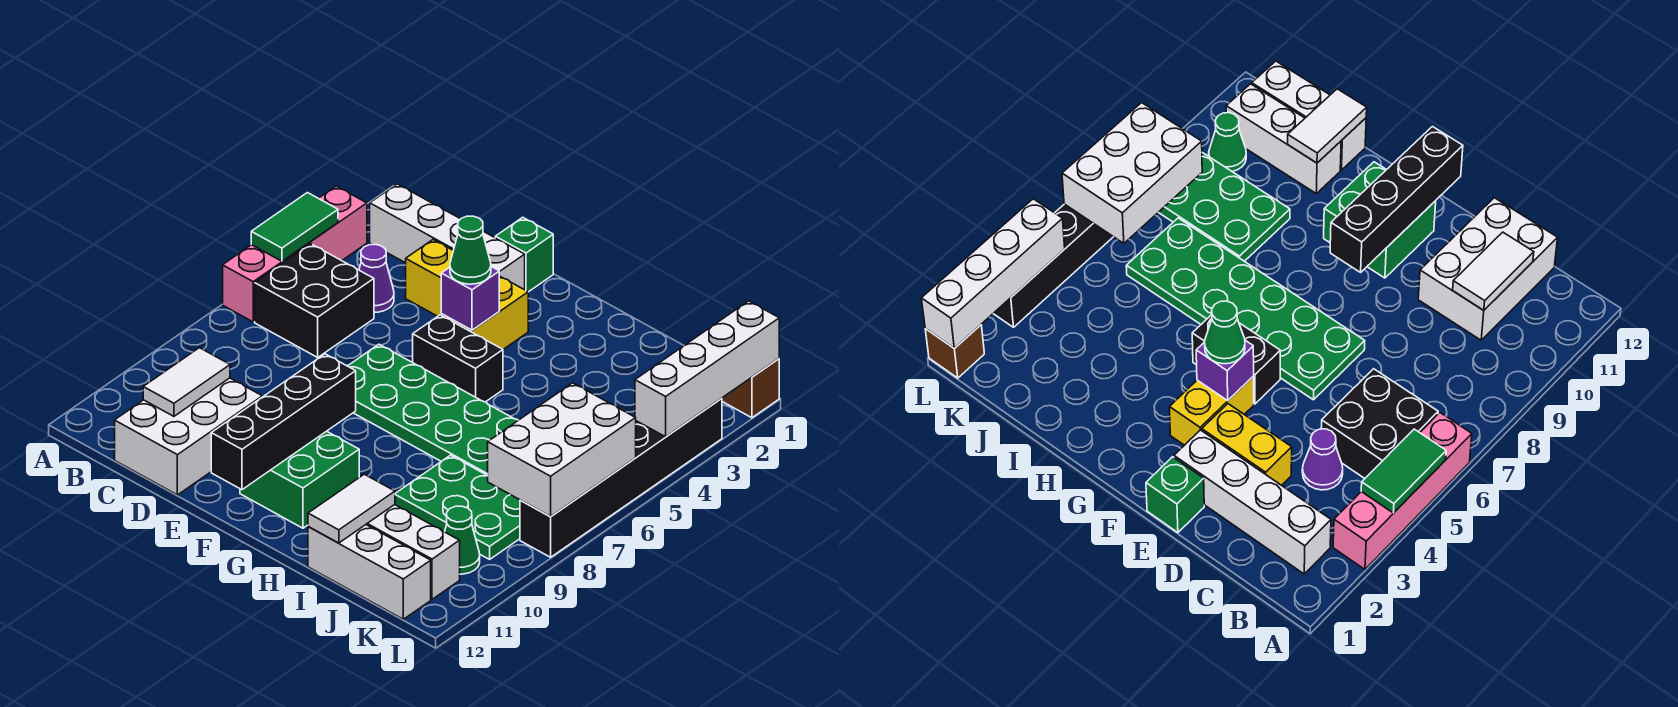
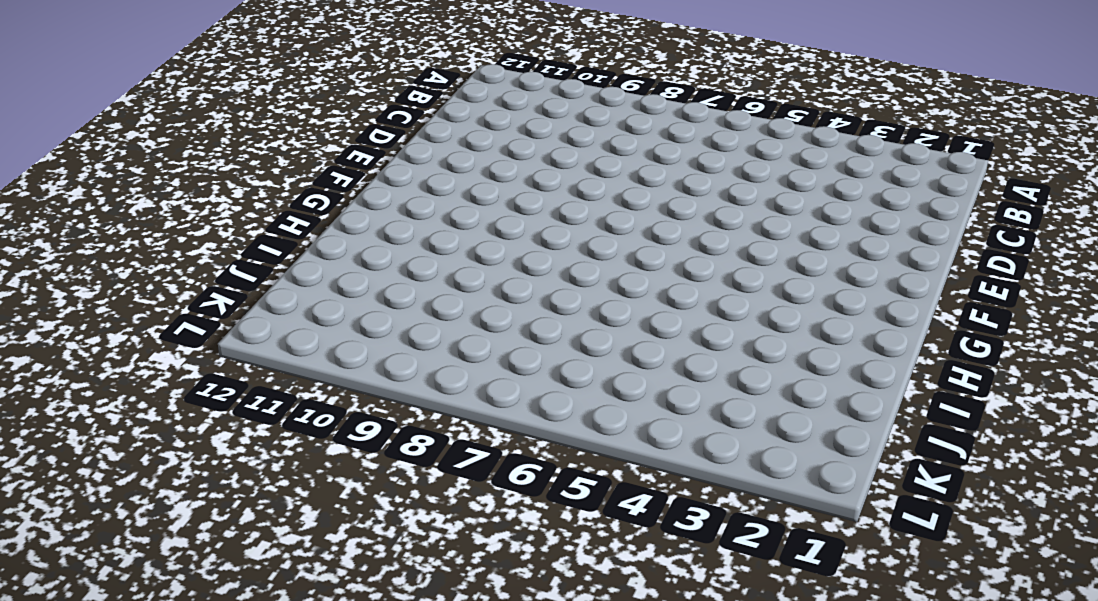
none -> pink 1x4 brick [223,186,367,322]
none -> white 1x4 brick [370,184,525,290]
none -> black 2x2 brick [255,244,374,357]

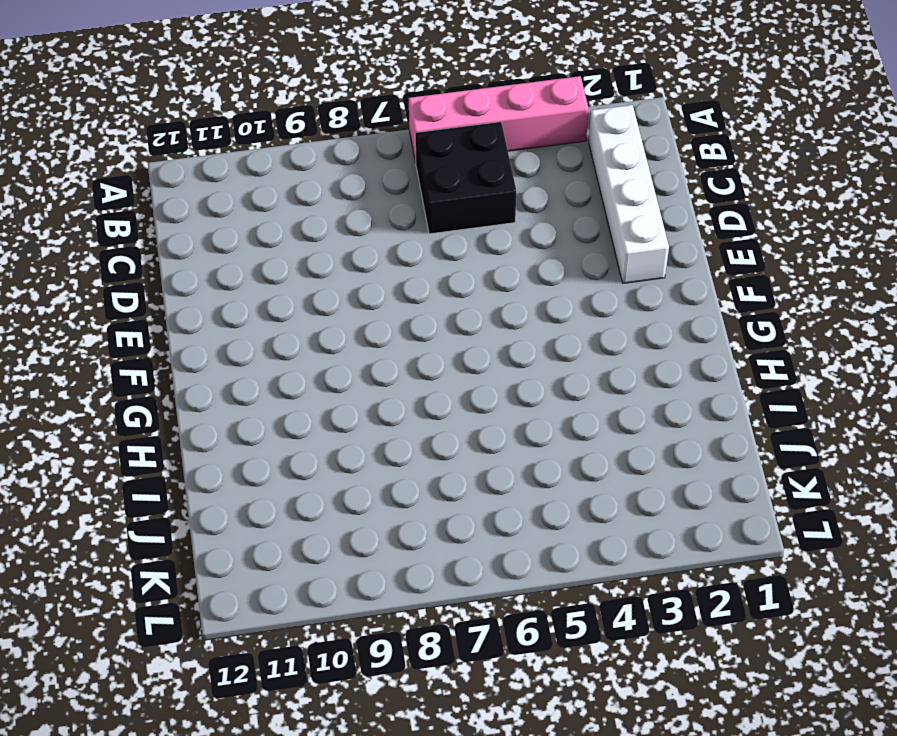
none -> purple 1x1 cone [359,244,394,312]
none -> white 2x3 brick [115,378,262,495]
none -> yellow 1x2 brick [406,240,453,316]

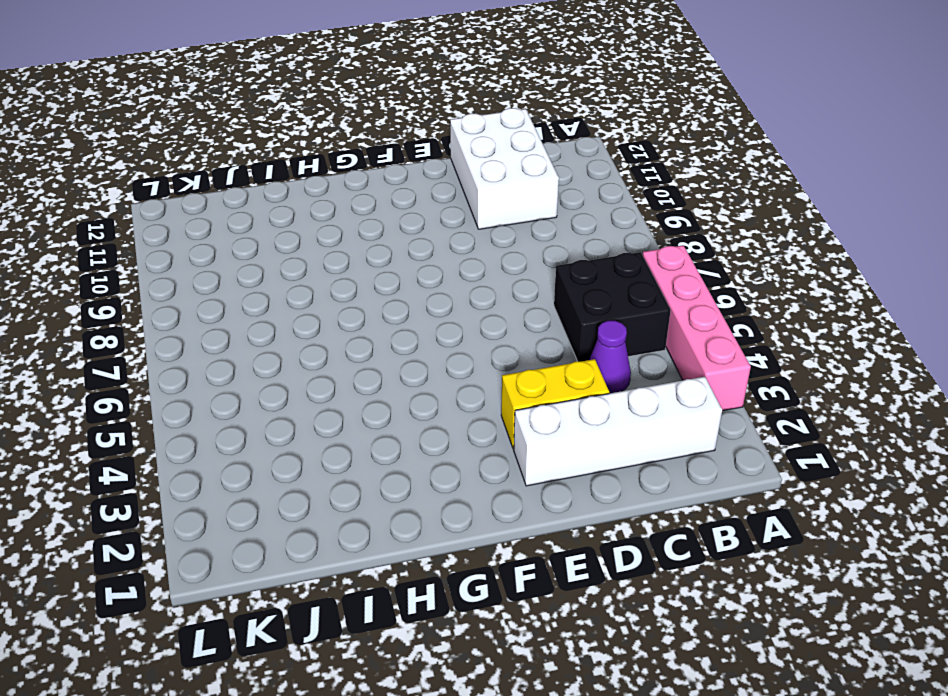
none -> green 1x1 brick [495,217,553,292]
none -> green 2x6 plate [348,344,518,475]
none -> yellow 1x2 brick [441,276,528,349]

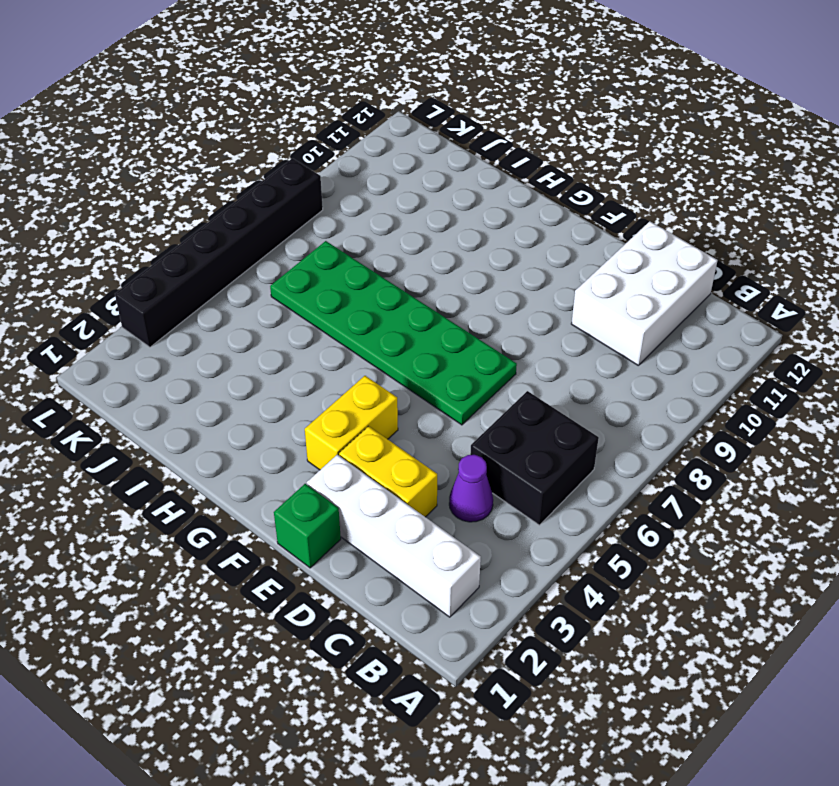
none -> pink 1x4 brick [223,186,367,322]
none -> black 1x2 brick [413,315,503,402]
none -> green 2x2 brick [240,431,359,528]

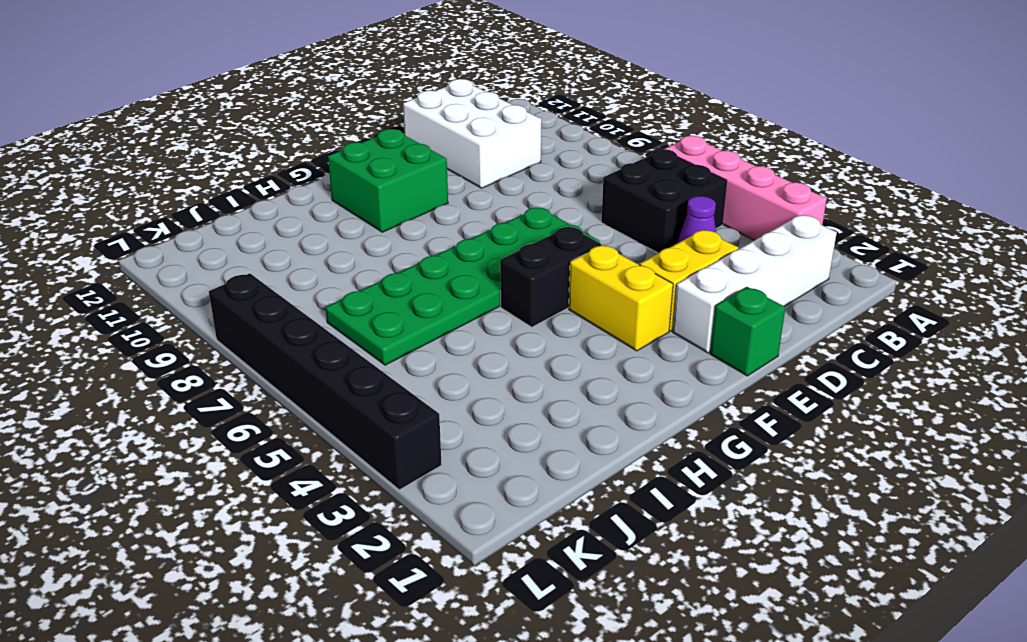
none -> green 2x3 plate [395,455,520,559]
none -> white 1x3 brick [366,505,460,599]
none -> white 1x3 brick [308,525,431,619]

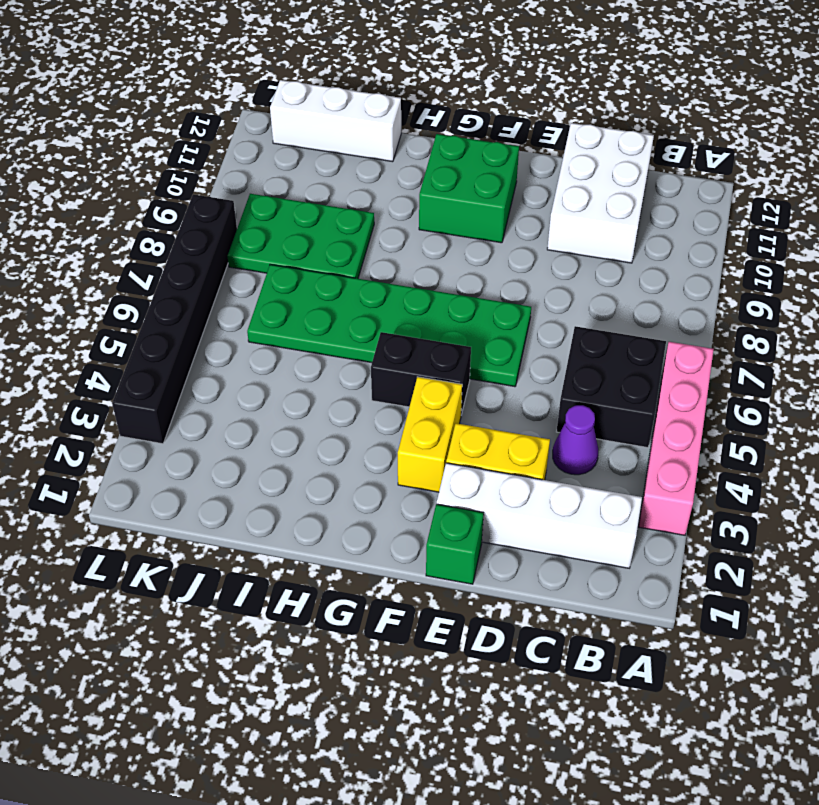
none -> white 1x3 brick [366,505,460,599]
none -> green 1x1 cone [445,506,480,574]
none -> brown 1x1 brick [722,359,779,418]

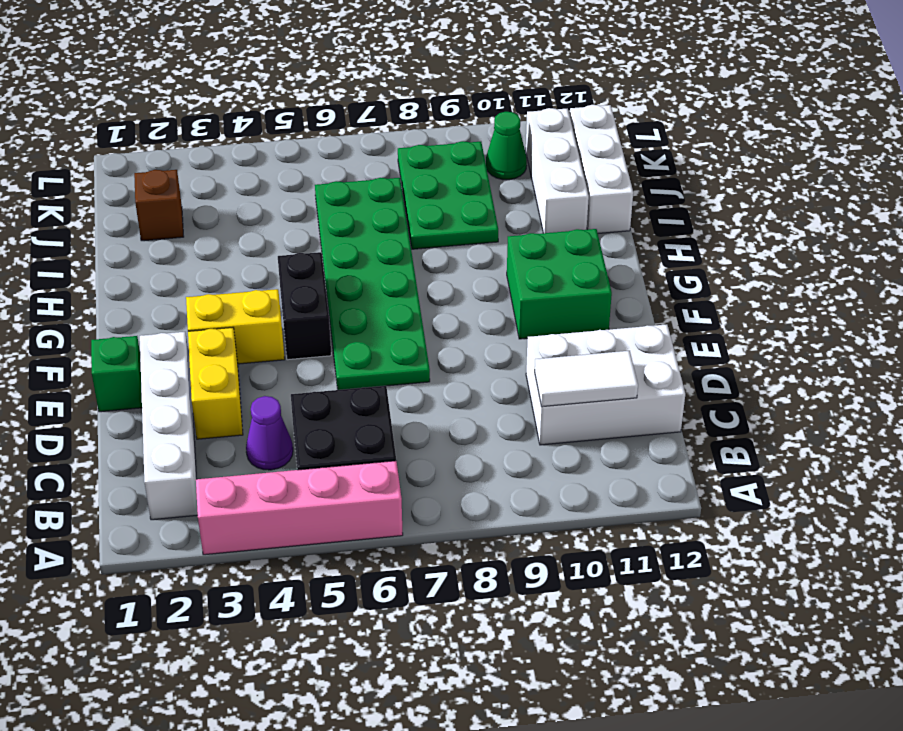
brown 1x1 brick [134,170,184,241] -> brown 1x1 brick moved to [722,359,779,418]
none -> black 1x6 brick [520,398,722,557]
none -> green 1x2 tile [251,193,338,261]
none -> purple 1x1 brick [441,267,499,330]

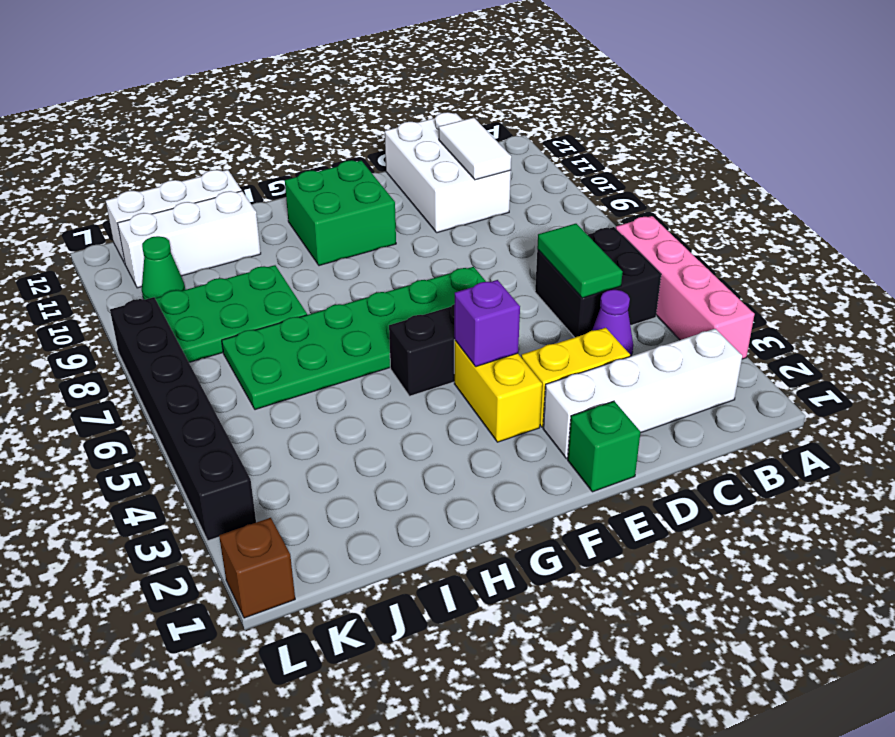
green 1x2 tile [537,224,623,298] -> green 1x2 tile moved to [251,193,338,261]
none -> black 1x4 brick [211,354,356,490]
none -> white 1x2 tile [308,474,395,543]
none -> white 2x3 brick [488,383,636,516]

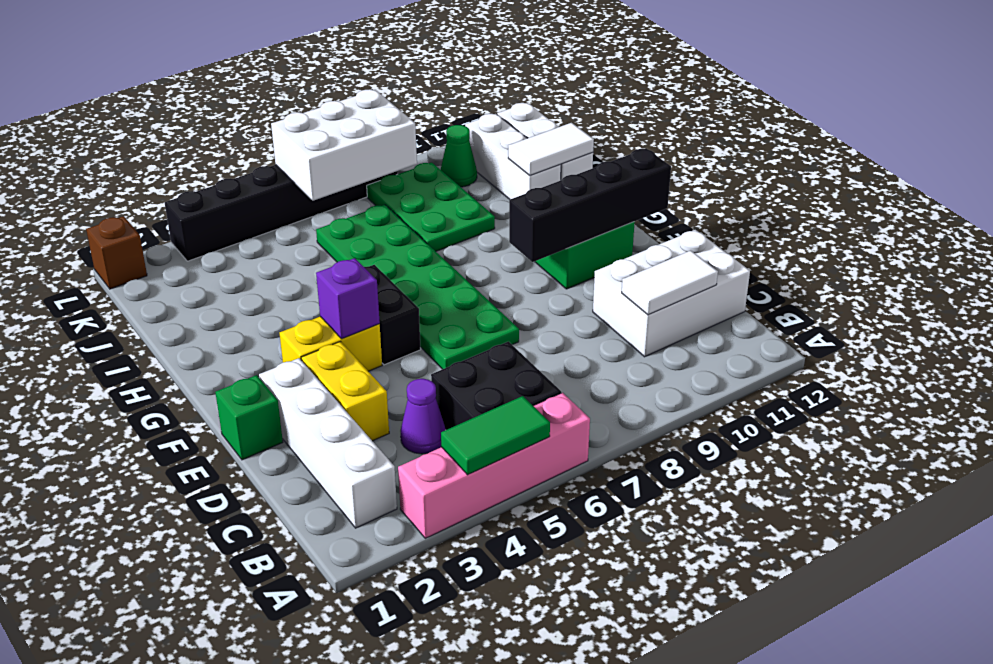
none -> white 1x4 brick [635,301,779,437]
none -> green 1x1 cone [450,216,491,284]

